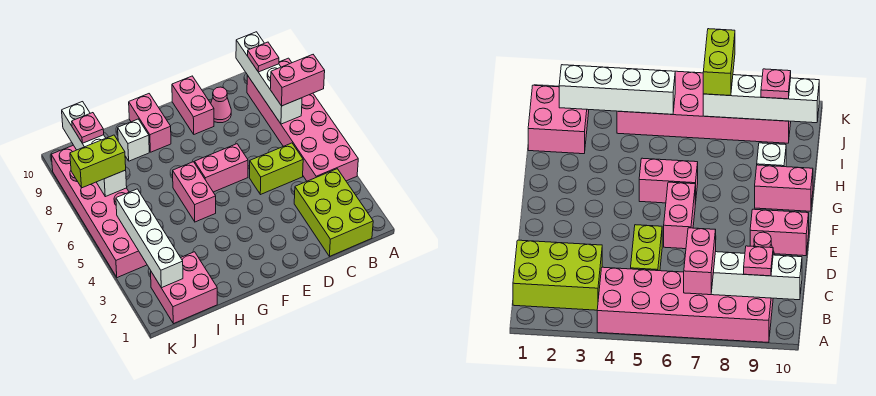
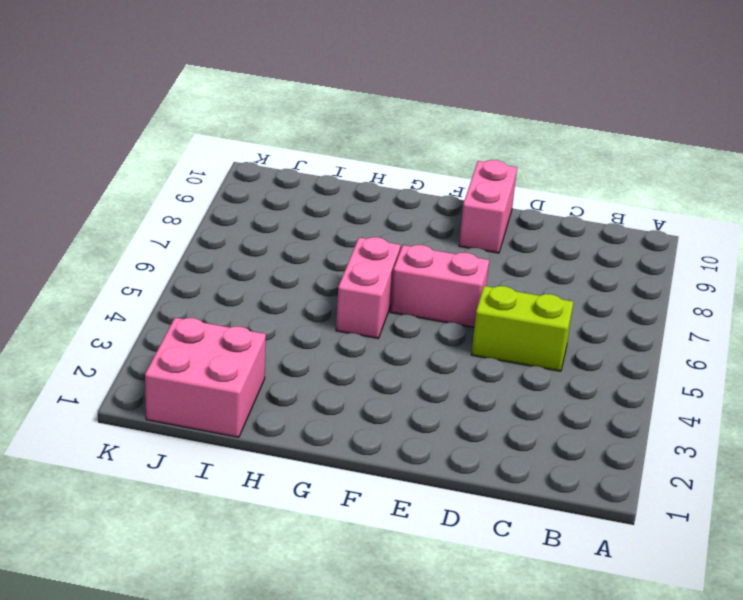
none -> pink 2x6 brick [247,58,358,181]
none -> lime 2x3 brick [294,169,373,256]
none -> pink 1x1 cone [211,87,231,123]

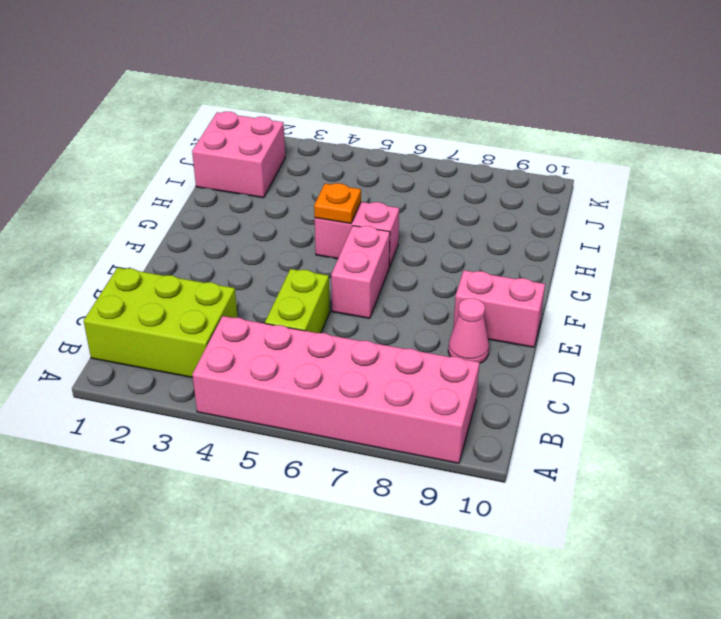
orange 1x1 plate [314,183,361,224] -> none
none -> pink 1x2 brick [129,94,171,152]
none -> white 1x1 brick [118,119,149,161]
none -> pink 2x6 brick [51,145,147,278]

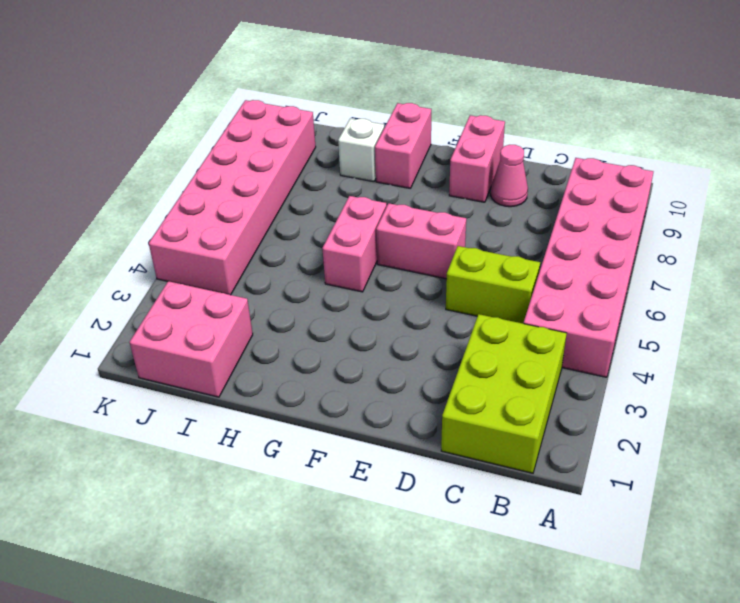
none -> white 1x4 brick [236,32,302,124]
none -> white 1x4 brick [116,189,183,288]
none -> white 1x4 brick [62,102,127,197]

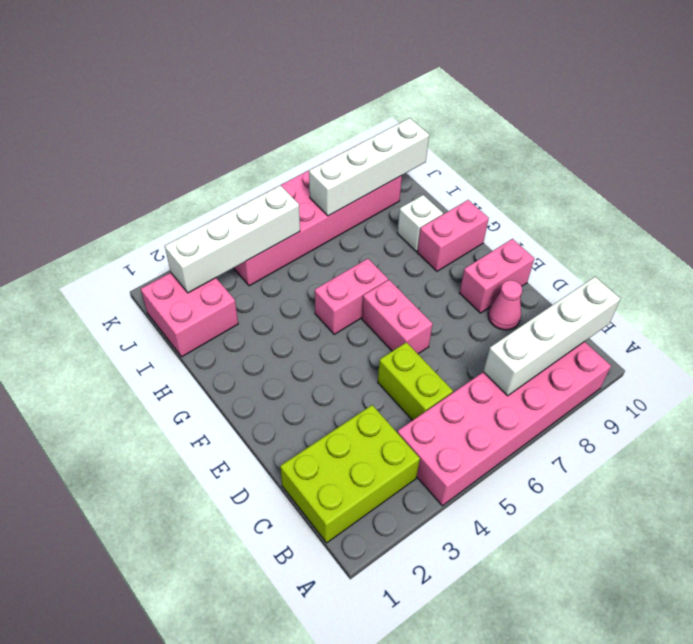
none -> pink 1x2 brick [270,55,325,106]
none -> pink 1x1 plate [248,42,279,72]
none -> lime 1x2 brick [70,135,126,188]

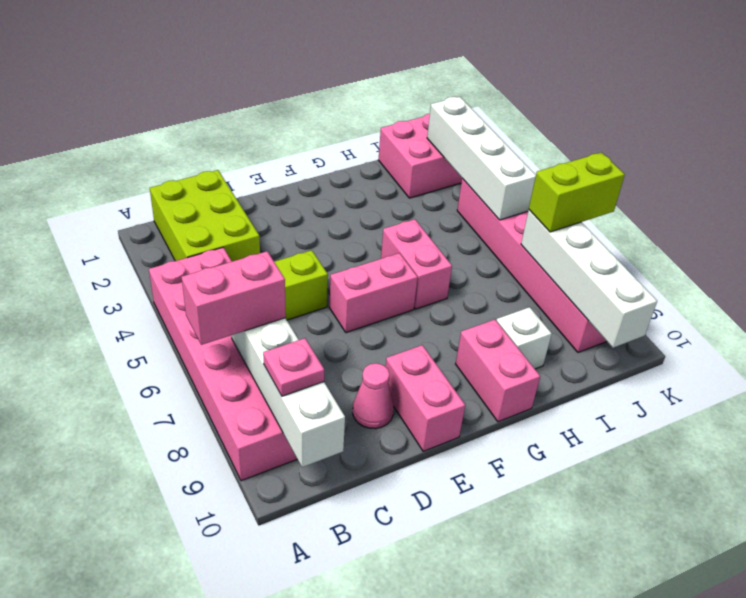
none -> pink 1x1 plate [72,113,104,143]

